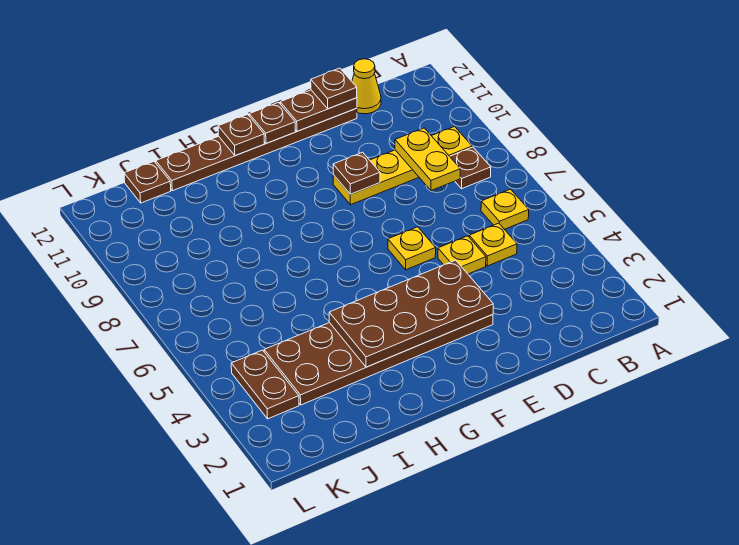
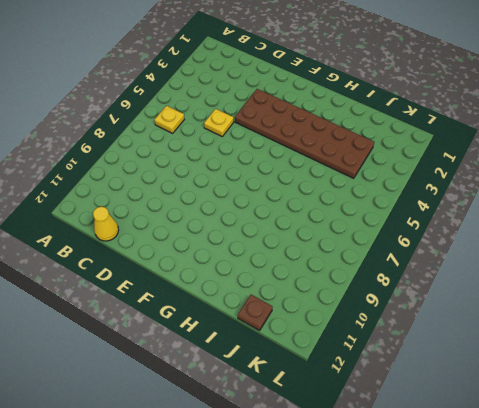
none -> brown 1x1 plate [450,147,491,189]
none -> yellow 1x4 plate [333,127,472,205]
none -> yellow 1x1 plate [469,223,517,266]

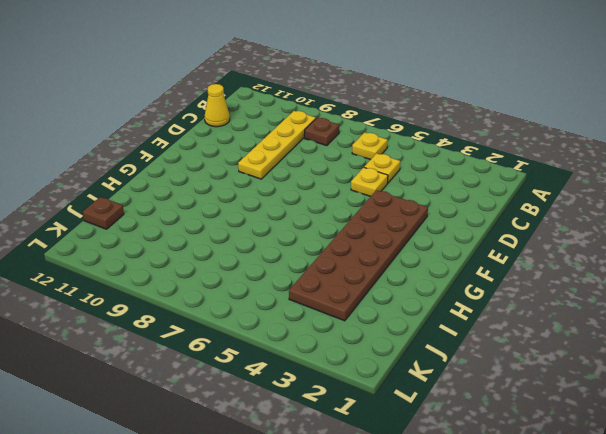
none -> brown 1x6 plate [156,108,357,191]
none -> yellow 1x1 plate [388,227,436,270]
none -> brown 1x2 plate [231,350,299,419]

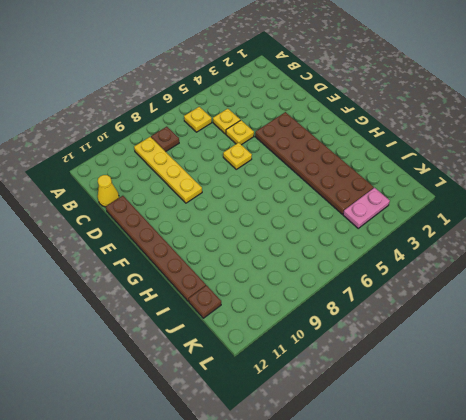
pink 1x2 plate [343,188,390,228] -> brown 1x2 plate [231,350,299,419]
none -> yellow 1x2 plate [395,128,460,191]
none -> brown 1x2 plate [280,90,357,131]
none -> brown 2x4 plate [329,260,493,367]

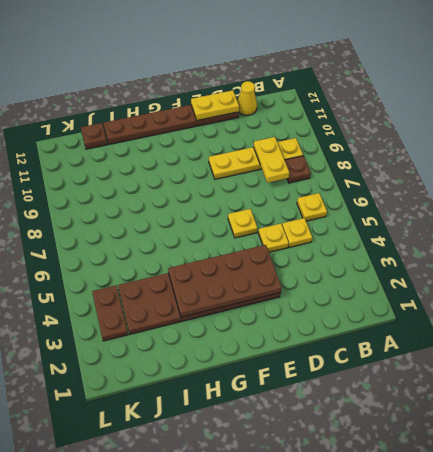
yellow 1x2 plate [191,90,239,120] -> brown 1x2 plate [280,90,357,131]
none -> brown 1x1 plate [333,152,380,194]
none -> brown 1x1 plate [249,102,295,144]
none -> brown 1x1 plate [218,114,264,156]

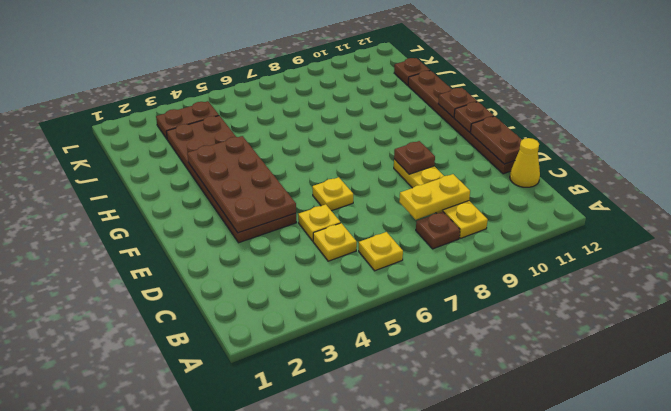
none -> brown 1x1 plate [311,68,357,109]

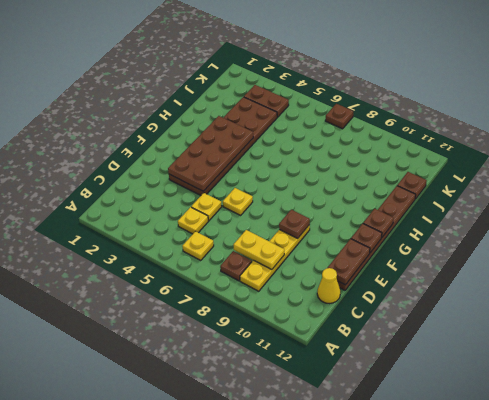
brown 1x1 plate [325,104,353,129] -> brown 1x1 plate moved to [311,68,357,109]

